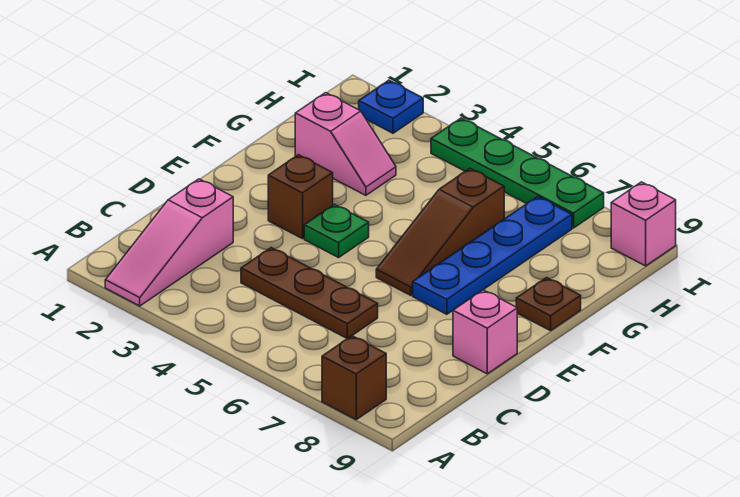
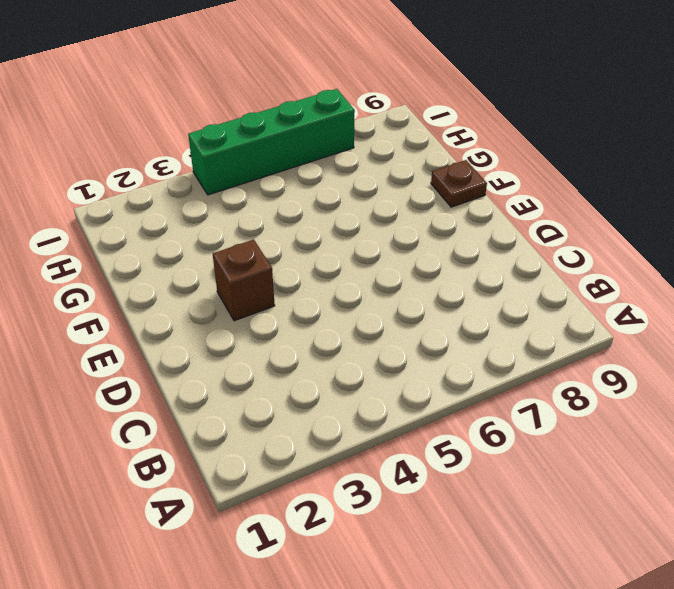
green 1x4 brick [188,89,355,195] -> green 1x4 plate [431,118,604,228]
none -> pink 1x3 slope [105,179,233,306]
none -> brown 1x1 brick [322,336,386,419]
none -> brown 1x3 plate [241,248,378,339]

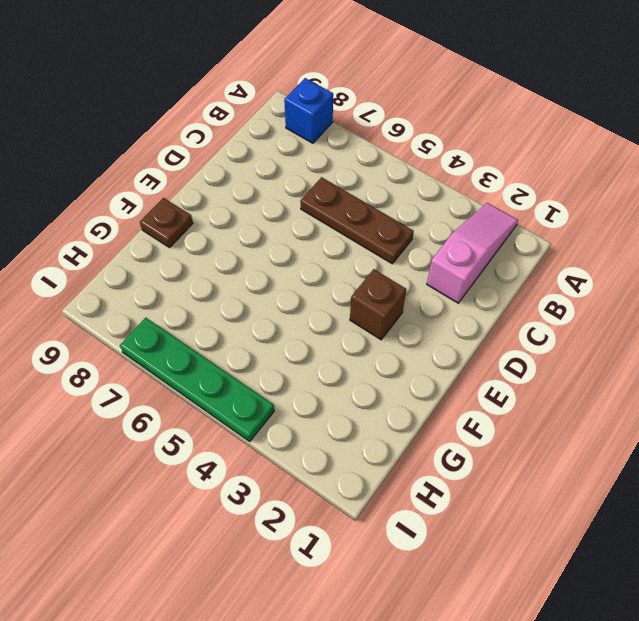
blue 1x1 brick [284,78,333,143] -> brown 1x1 brick [322,336,386,419]
none -> pink 1x1 brick [453,290,517,374]
none -> green 1x1 plate [304,204,369,258]
none -> brown 1x3 slope [376,169,504,295]

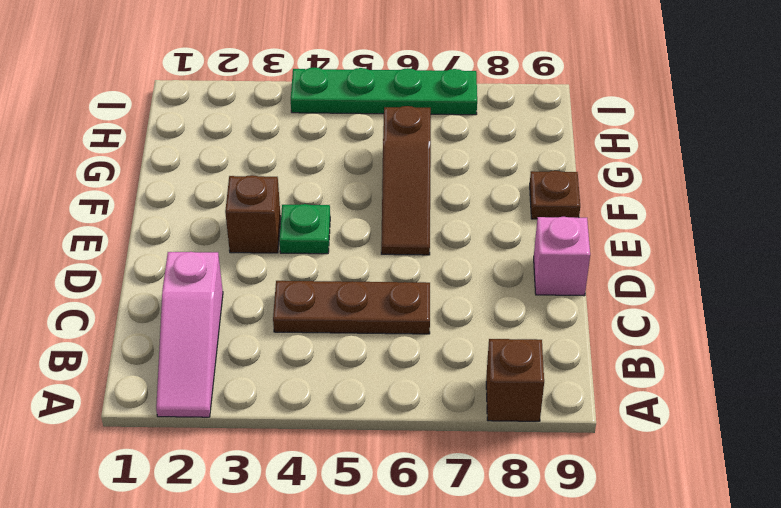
none -> blue 1x4 plate [413,196,572,314]
none -> pink 1x2 slope [295,93,396,195]
none -> blue 1x1 plate [359,80,423,133]

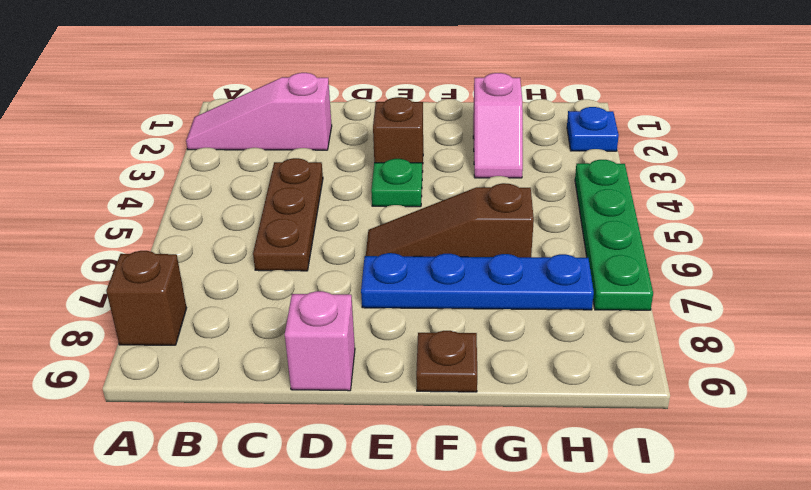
none -> pink 1x1 brick [611,182,676,266]

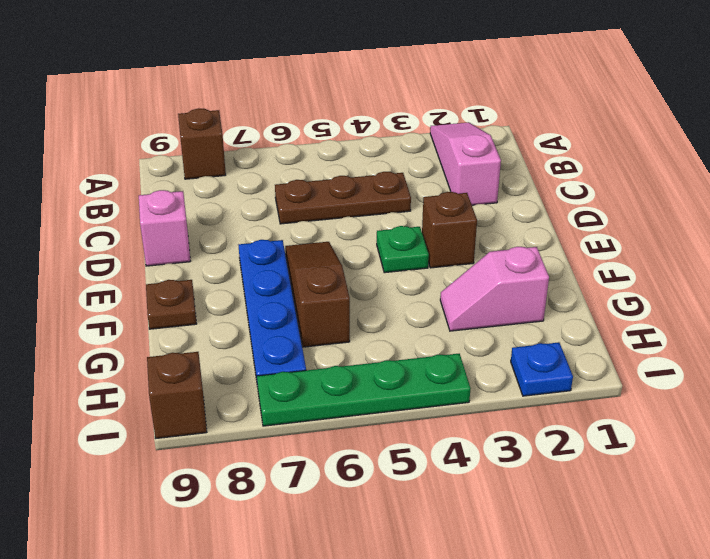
brown 1x1 brick [147,352,207,438] -> pink 1x1 brick [611,182,676,266]

